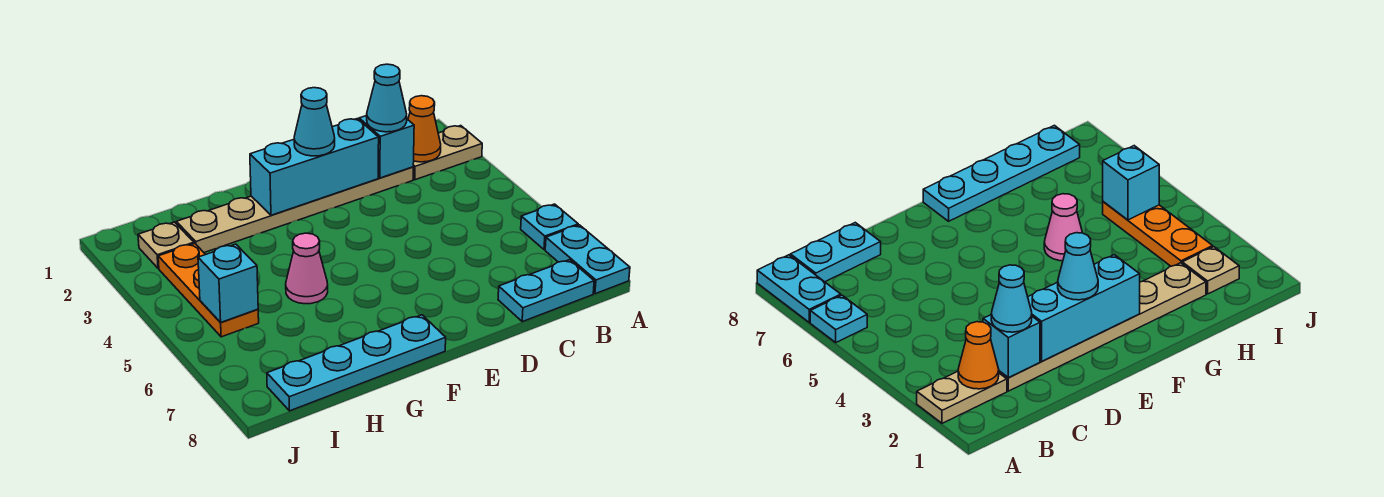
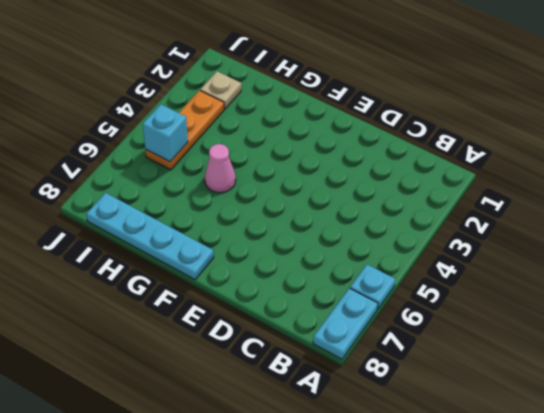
none -> tan 1x2 plate [413,126,482,180]
none -> cyan 1x2 plate [498,260,594,322]
none -> tan 1x6 plate [176,167,413,253]

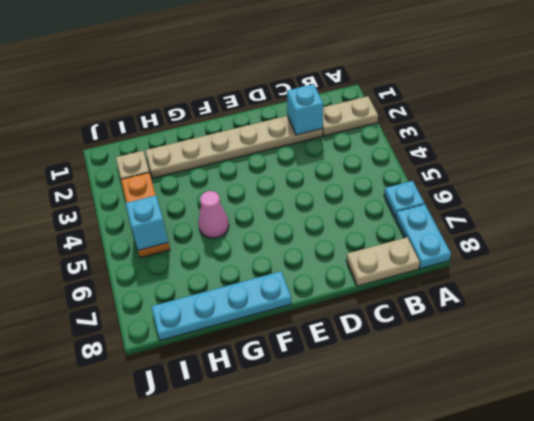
tan 1x2 plate [346,237,420,286] -> cyan 1x2 plate [498,260,594,322]
none -> orange 1x1 cone [408,96,441,162]
none -> cyan 1x3 brick [250,119,379,215]
none -> cyan 1x1 cone [367,64,407,132]

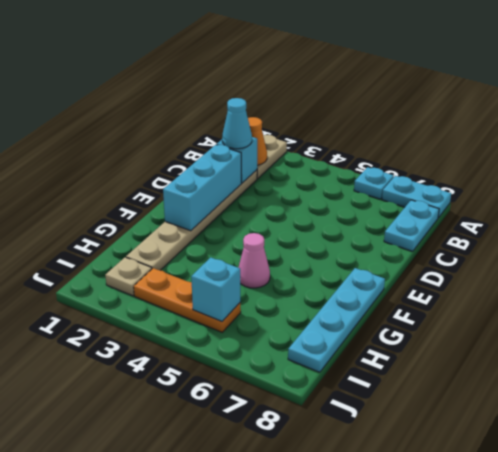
none -> cyan 1x1 cone [294,88,335,156]

